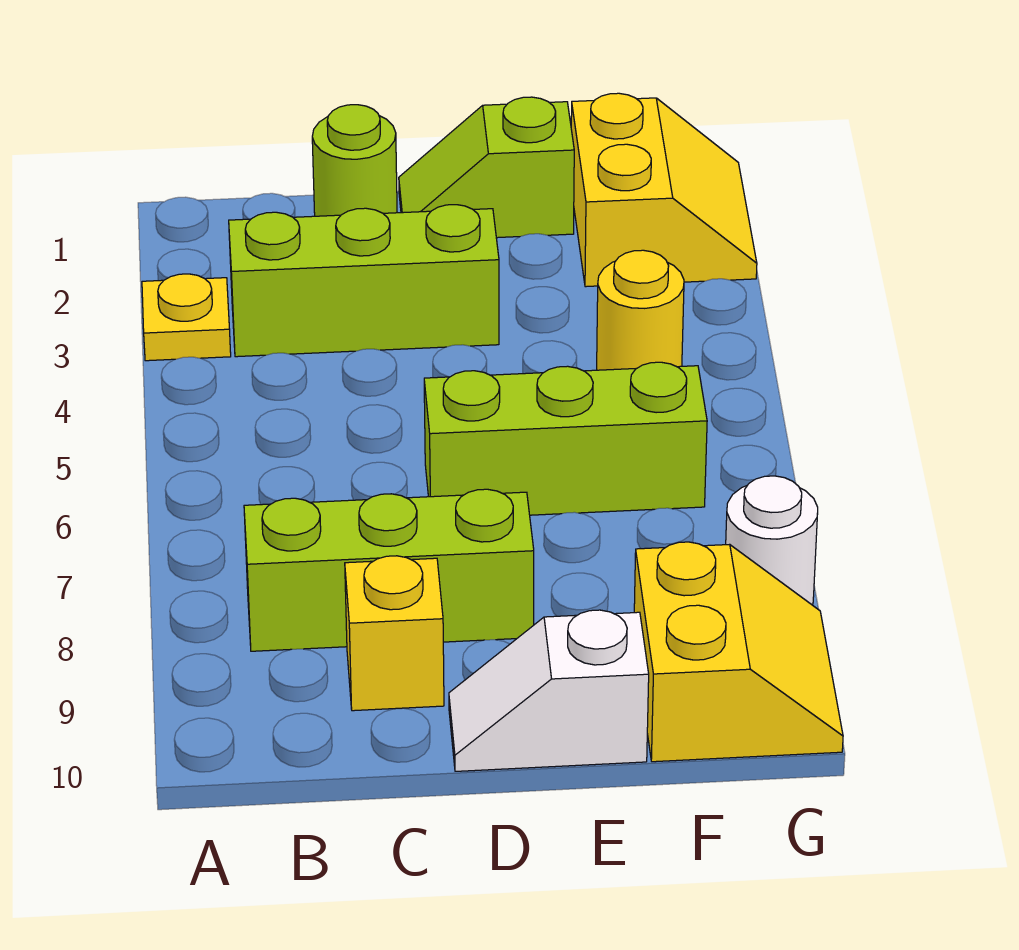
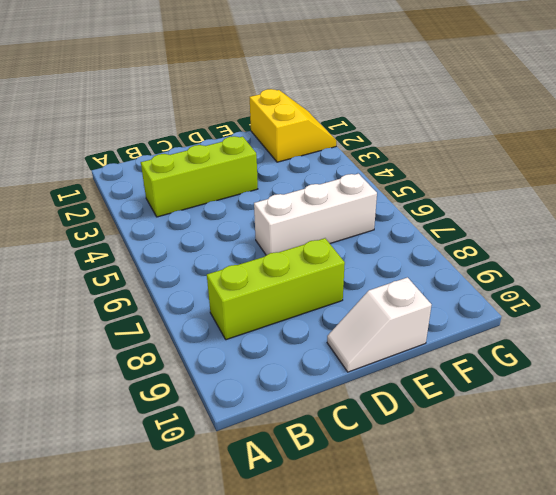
white 1x3 brick [254,174,377,255] -> lime 1x3 brick [424,362,707,515]
none -> yellow 1x1 plate [142,274,231,361]
none -> lime 1x1 round brick [312,105,397,216]
none -> yellow 1x1 brick [345,556,444,711]

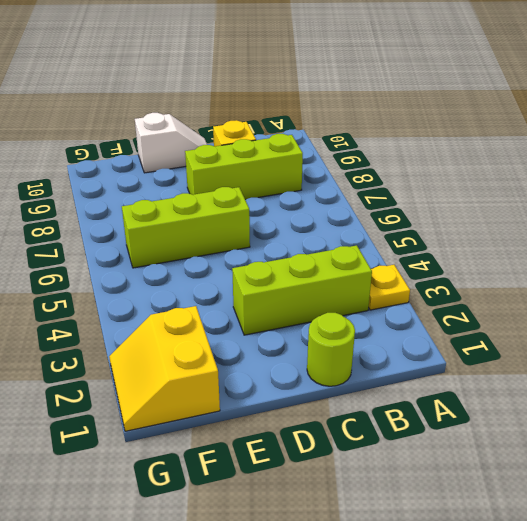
none -> lime 1x2 slope [399,97,574,238]
none -> yellow 1x1 round brick [597,250,684,370]
none -> yellow 2x2 slope [634,542,843,762]

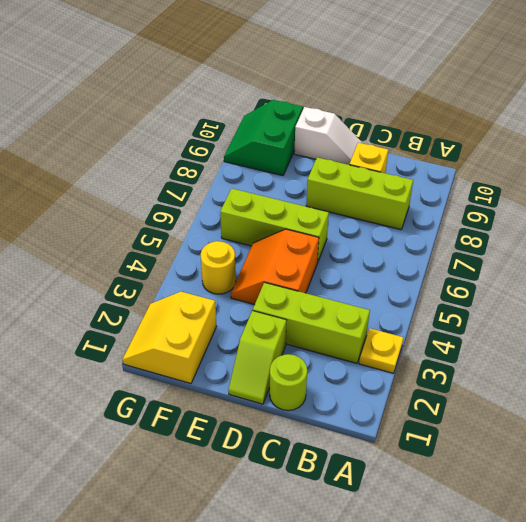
lime 1x2 slope [228,311,286,404] -> lime 1x2 slope turned to [399,97,574,238]
orange 2x2 slope [231,229,319,305] -> none
green 2x2 slope [224,100,303,176] -> yellow 2x2 slope [634,542,843,762]
none -> white 1x1 round brick [726,476,818,605]

